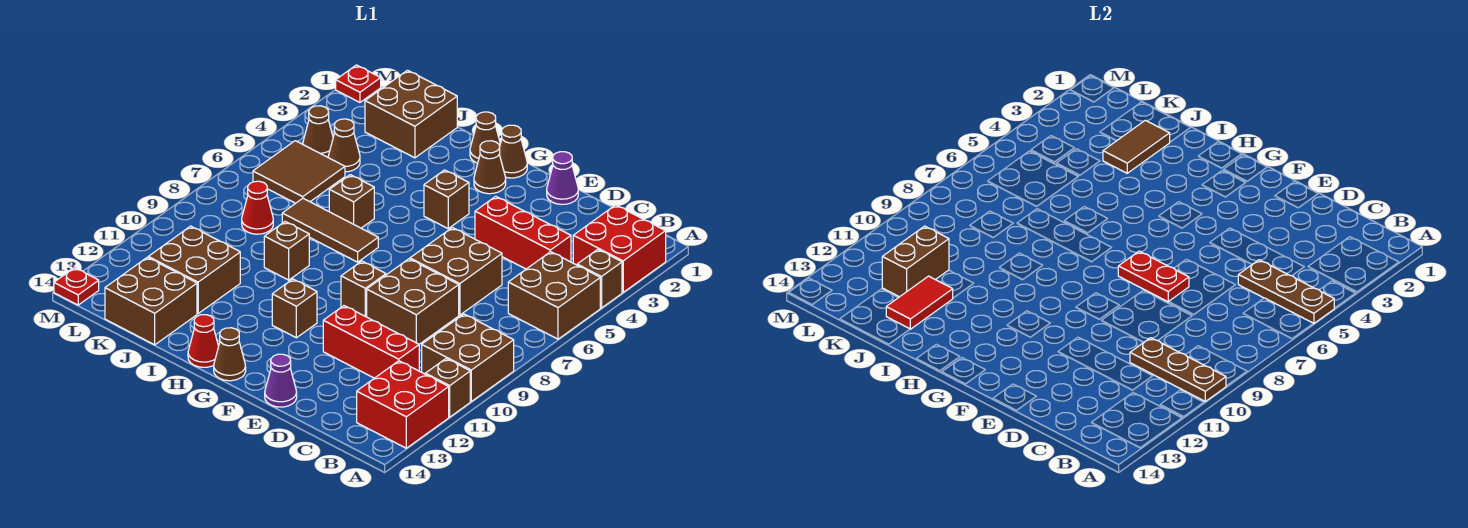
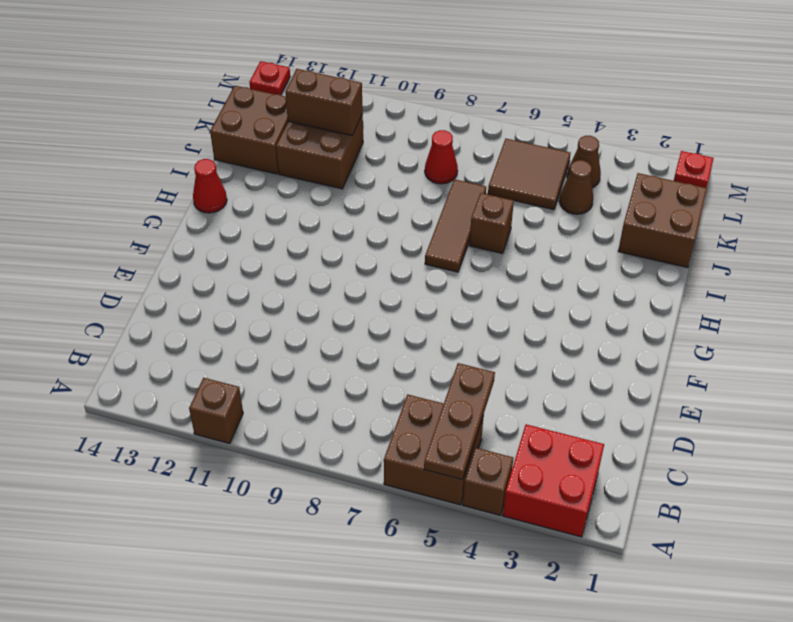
none -> brown 2x2 brick [422,314,514,401]
none -> red 2x2 brick [357,361,449,448]
none -> red 1x3 brick [475,196,571,269]
none -> red 1x3 brick [323,306,419,378]

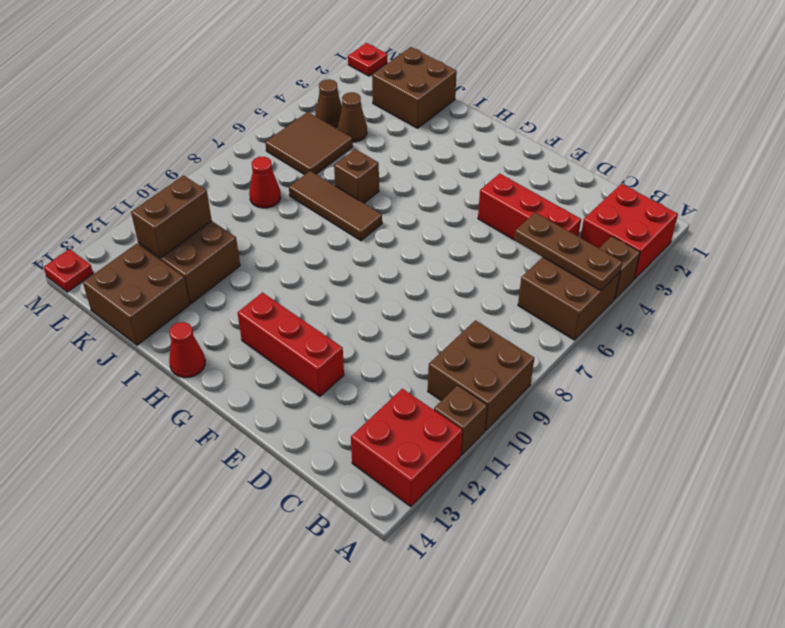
red 1x3 brick [237,293,344,397] -> red 1x3 brick moved to [323,306,419,378]
none -> brown 2x2 brick [410,228,502,315]
none -> brown 2x2 brick [367,259,459,344]
none -> purple 1x1 cone [547,152,578,204]
none -> purple 1x1 cone [265,354,297,407]

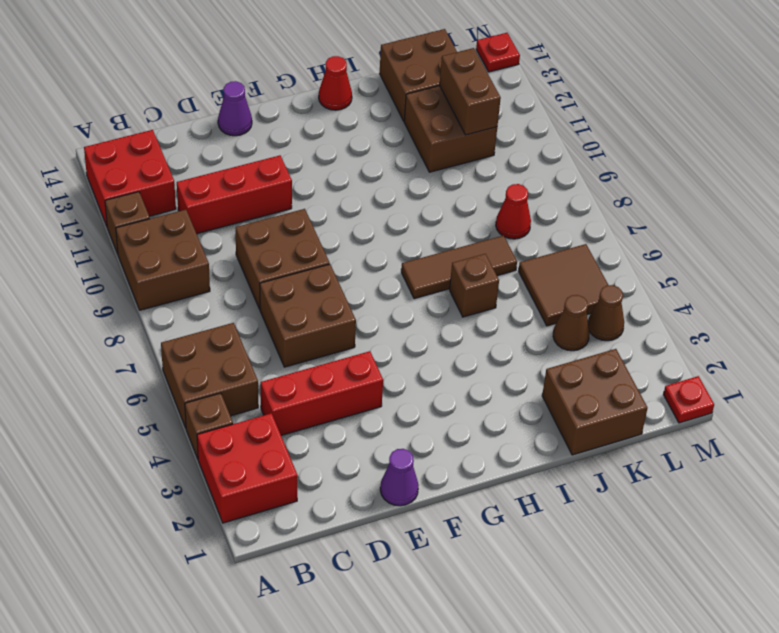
none -> brown 1x1 brick [341,261,386,317]
none -> brown 1x1 cone [499,125,527,178]
none -> brown 1x1 cone [474,141,506,194]
none -> brown 1x1 brick [424,170,469,228]

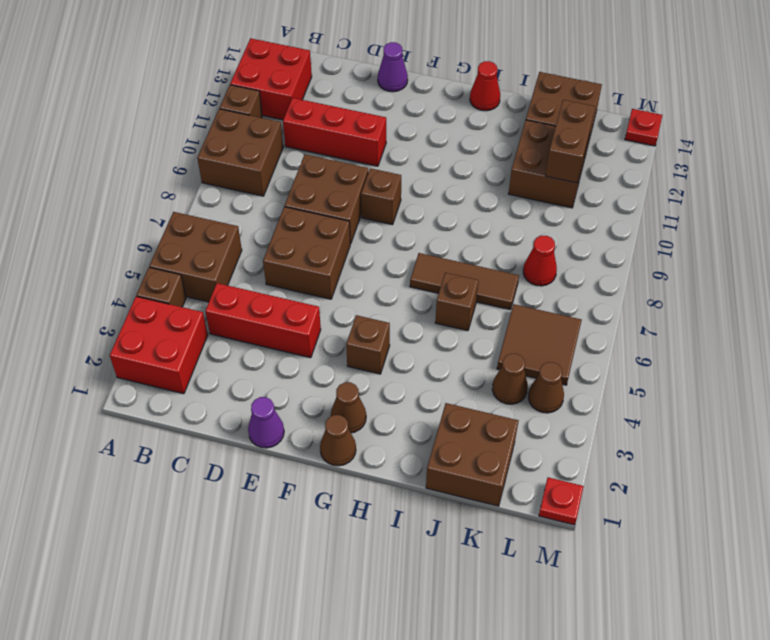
none -> brown 1x1 brick [272,279,317,338]
none -> brown 1x1 cone [214,328,246,381]
none -> brown 1x1 cone [470,112,500,163]
none -> brown 1x1 brick [264,222,309,280]

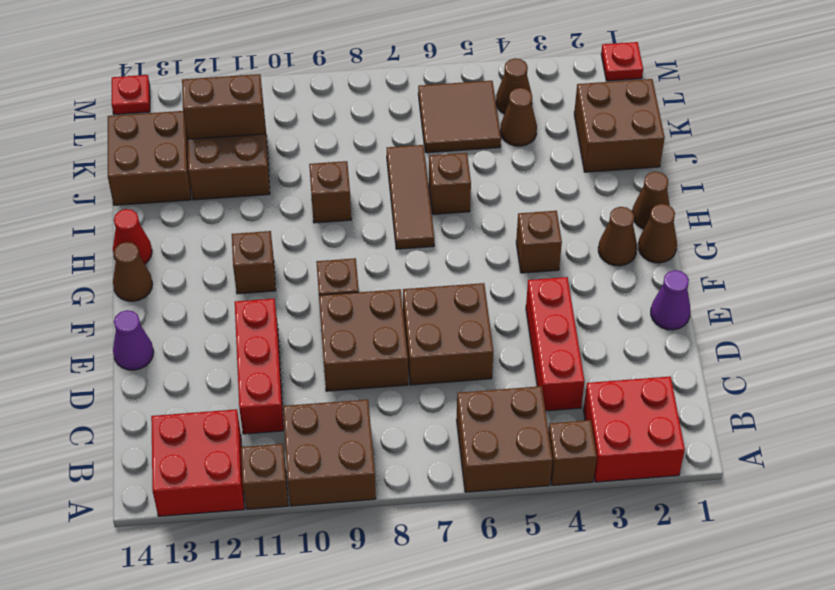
none -> red 1x1 cone [242,181,273,234]
none -> brown 1x3 plate [1238,260,1334,324]
none -> brown 1x3 plate [1130,338,1226,401]
none -> red 1x2 plate [1118,251,1189,302]

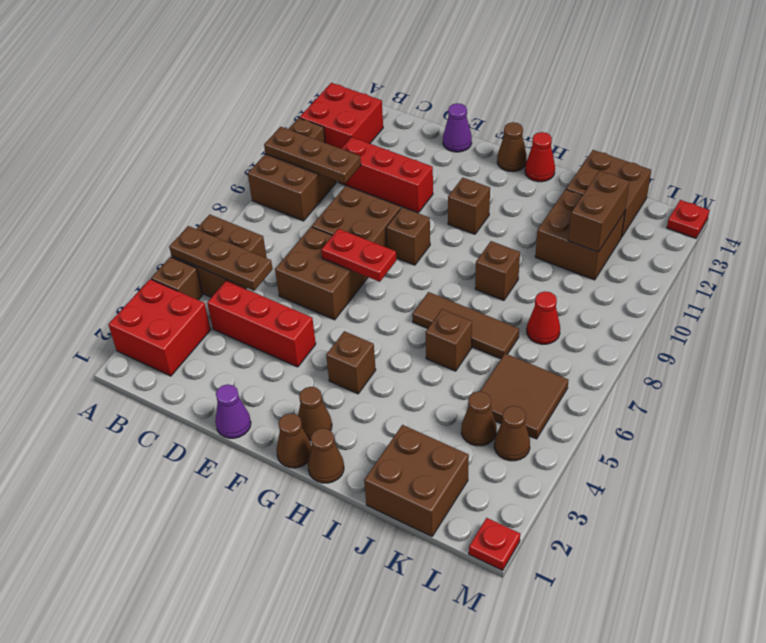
none -> brown 1x2 tile [1103,120,1170,173]
none -> red 1x2 tile [886,276,953,329]

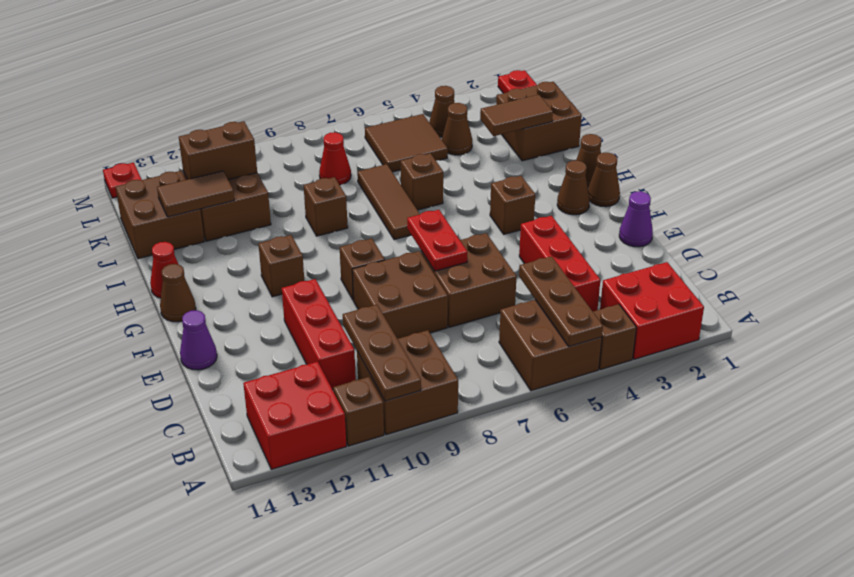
brown 1x2 tile [157,171,234,217] -> red 1x2 tile [886,276,953,329]

